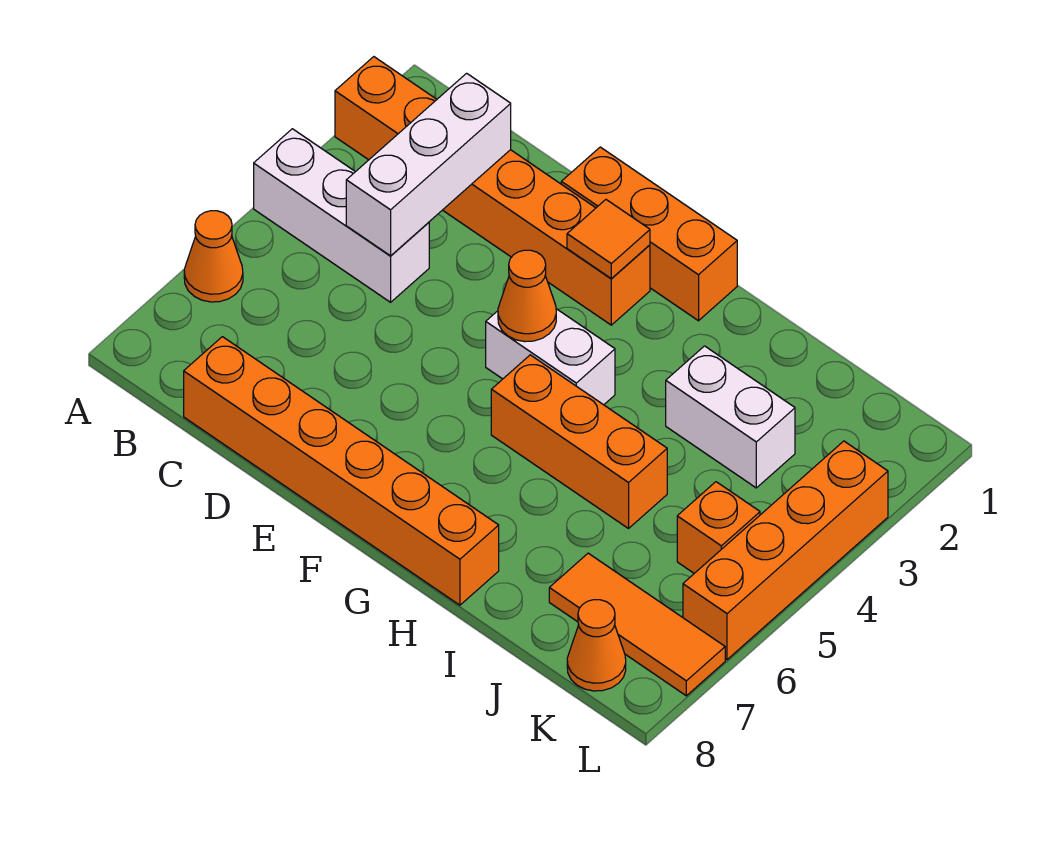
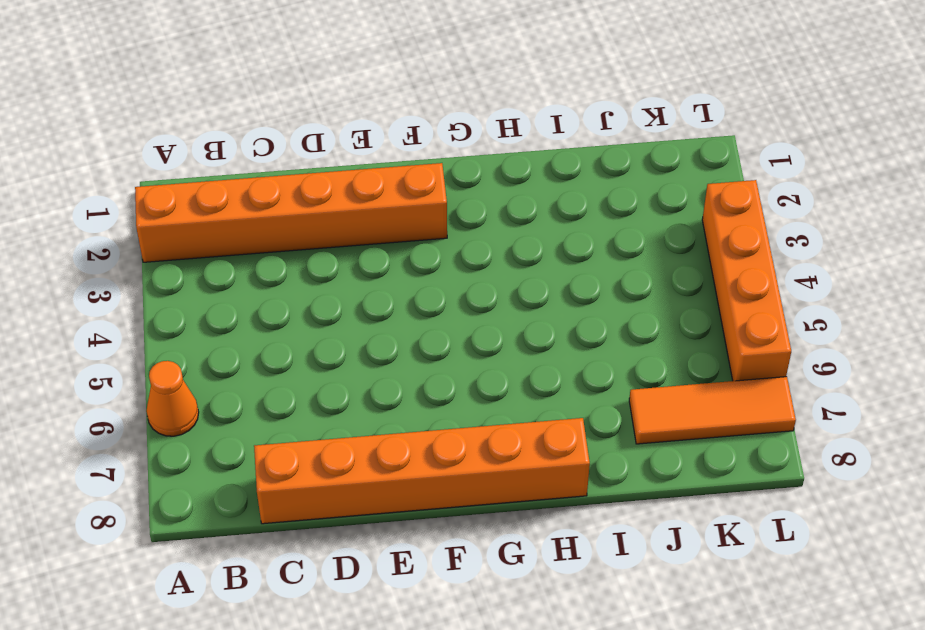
none -> white 1x3 brick [254,129,429,302]
none -> orange 1x3 brick [561,147,737,321]
none -> white 1x2 brick [486,309,615,405]

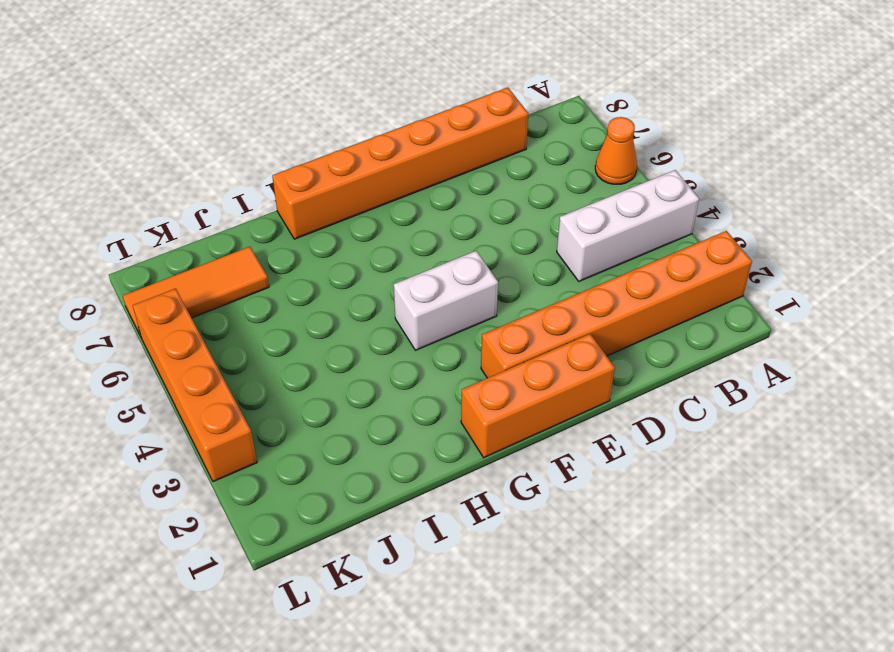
none -> orange 1x3 brick [491,355,667,529]
none -> white 1x2 brick [666,346,795,488]
none -> orange 1x1 brick [677,482,760,573]

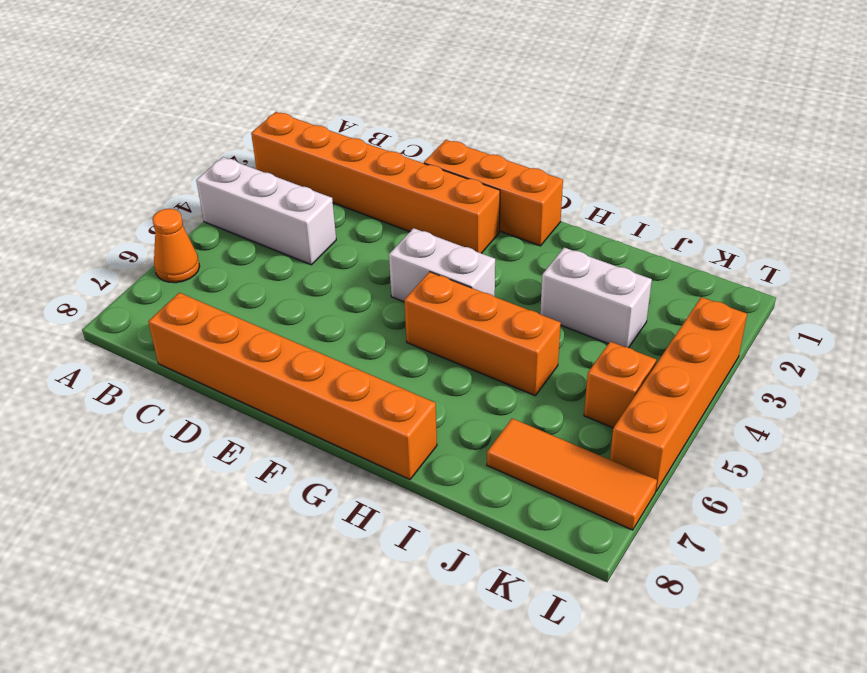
none -> orange 1x1 cone [567,600,626,691]
none -> white 1x3 brick [346,73,511,256]
none -> orange 1x1 tile [567,200,650,278]

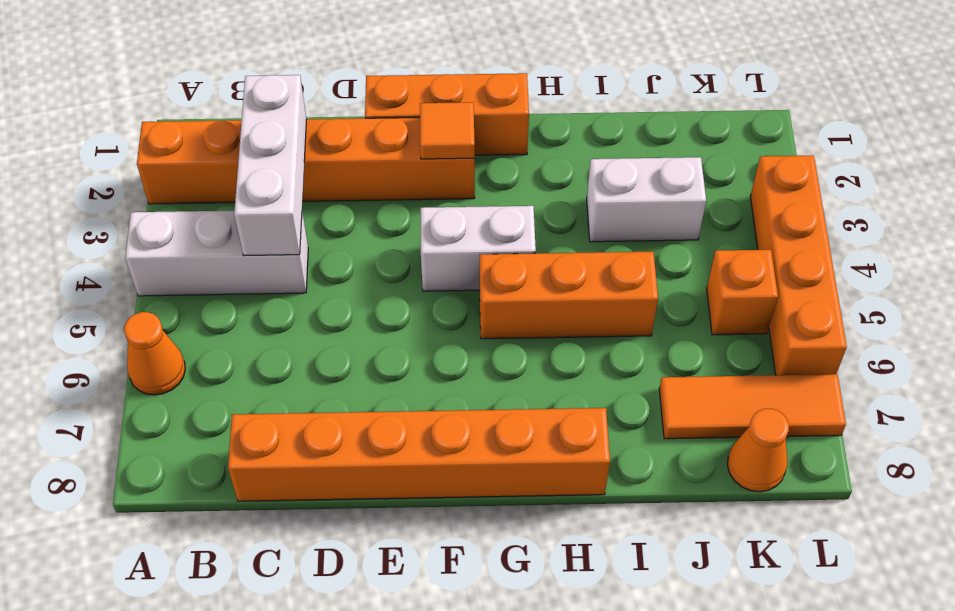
none -> orange 1x1 cone [498,250,556,342]

